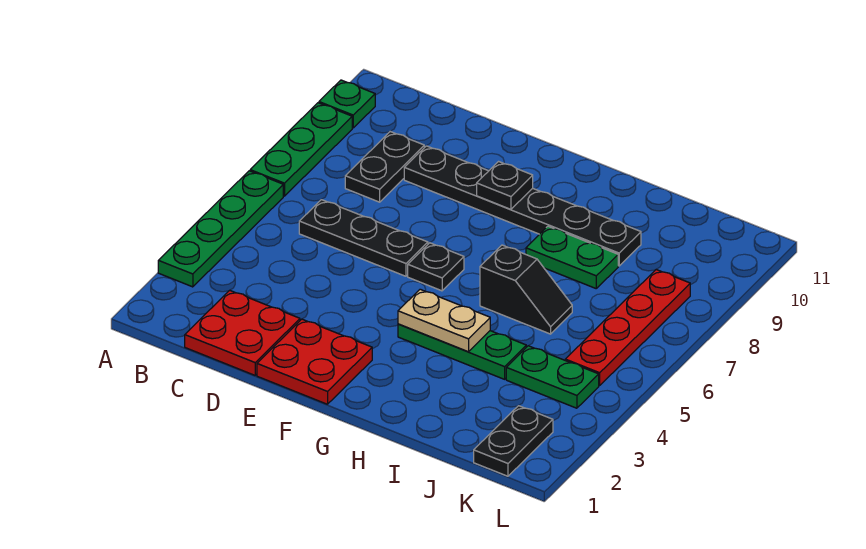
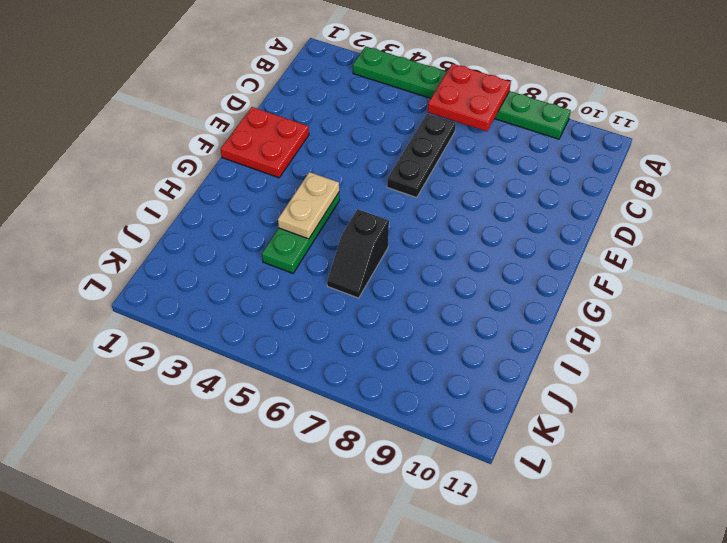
red 2x2 plate [428,64,511,131] -> red 2x2 plate moved to [185,290,300,375]
none -> green 1x1 plate [319,80,375,128]
none -> black 1x2 plate [345,131,424,202]
none -> black 1x6 plate [404,146,641,266]

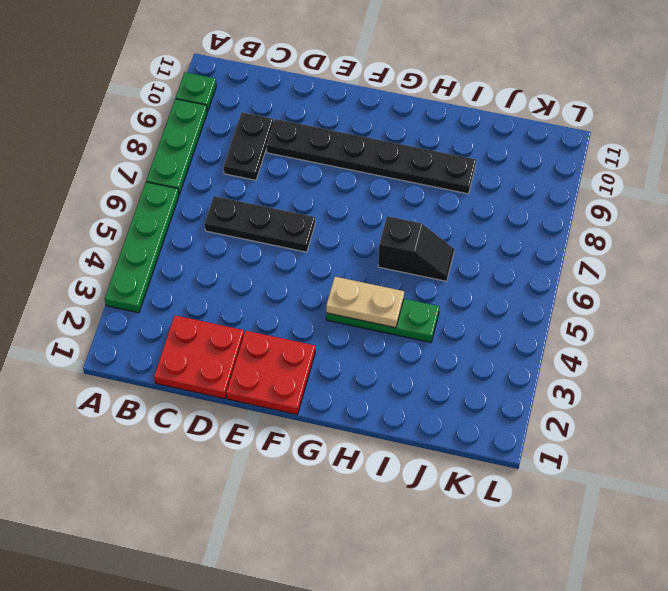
none -> black 1x1 plate [408,243,464,291]
none -> green 1x2 plate [526,226,618,288]
none -> green 1x2 plate [506,346,599,408]

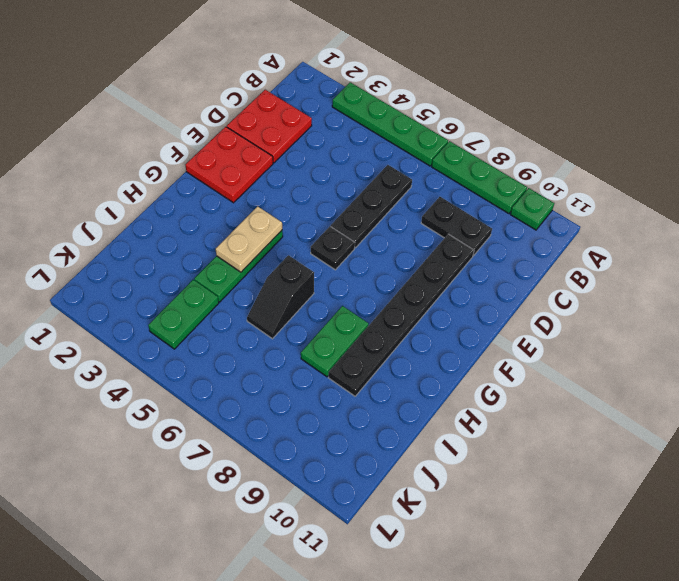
none -> black 1x2 plate [474,406,553,476]
none -> red 1x4 plate [565,269,690,385]
none -> black 1x1 plate [477,162,533,210]

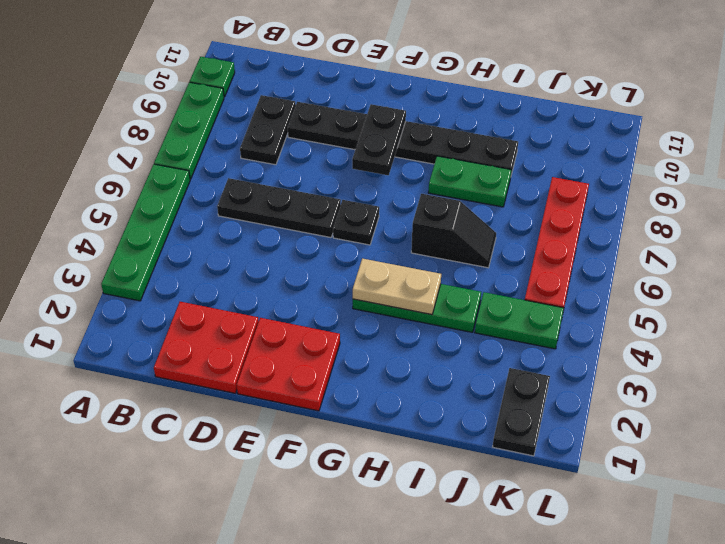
black 1x2 plate [352,104,406,175] -> black 1x1 plate [477,162,533,210]

